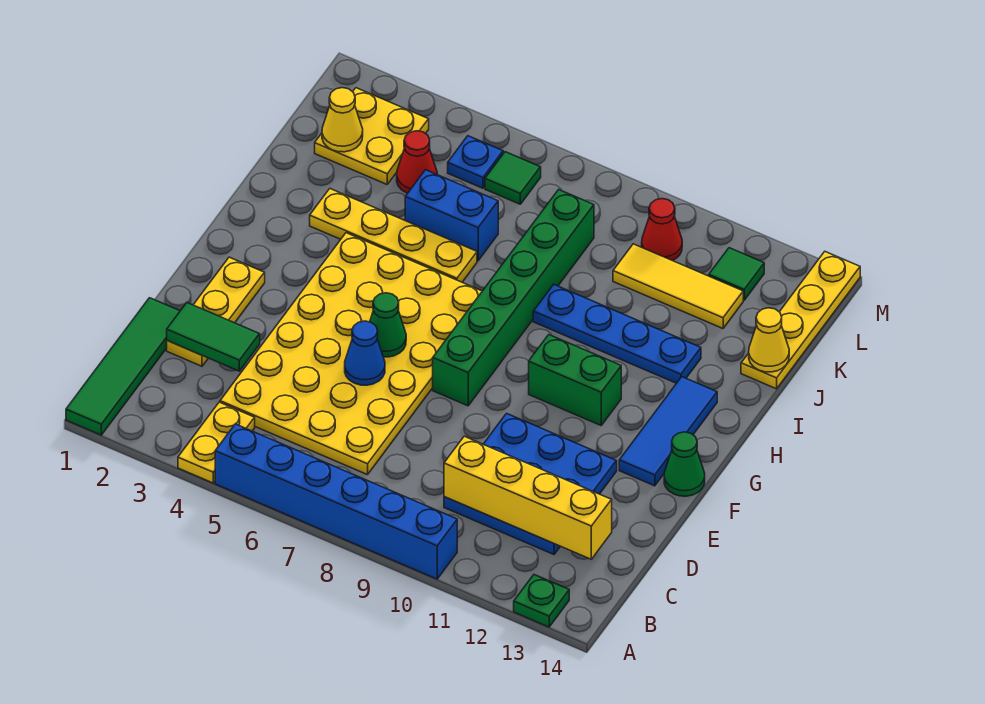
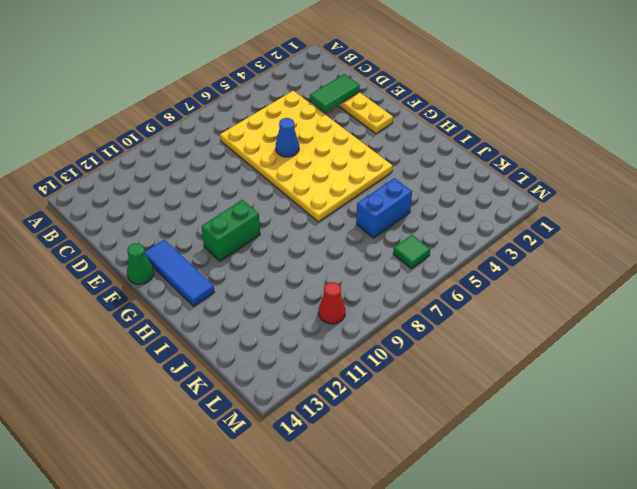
none -> green 1x4 tile [66,298,180,435]
none -> yellow 1x2 plate [178,402,255,483]
none -> blue 1x6 brick [215,424,457,579]

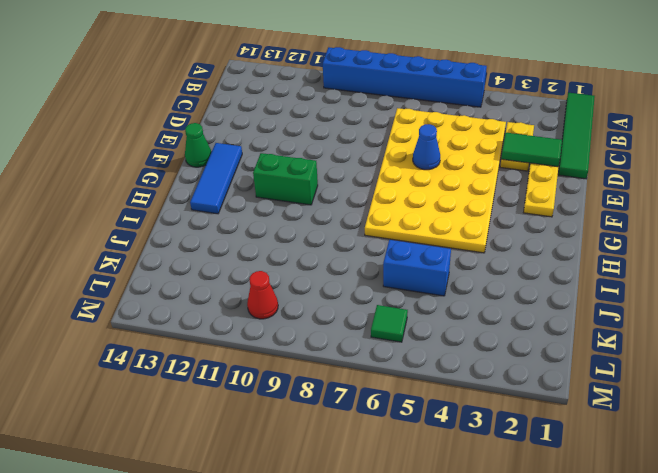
yellow 1x2 plate [500,122,534,171] -> yellow 1x2 plate moved to [178,402,255,483]
none -> green 1x1 plate [514,575,569,627]
none -> blue 3x3 plate [444,413,617,554]
none -> green 1x6 brick [433,190,594,406]

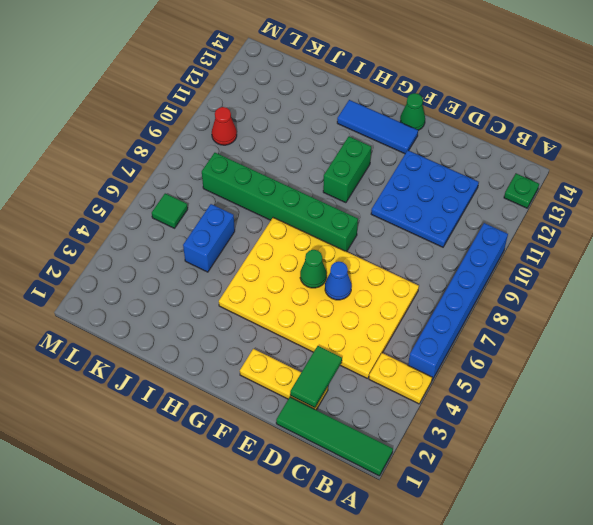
none -> yellow 1x4 plate [310,189,477,282]
none -> blue 1x4 plate [533,284,701,383]
none -> yellow 1x4 plate [741,252,860,389]

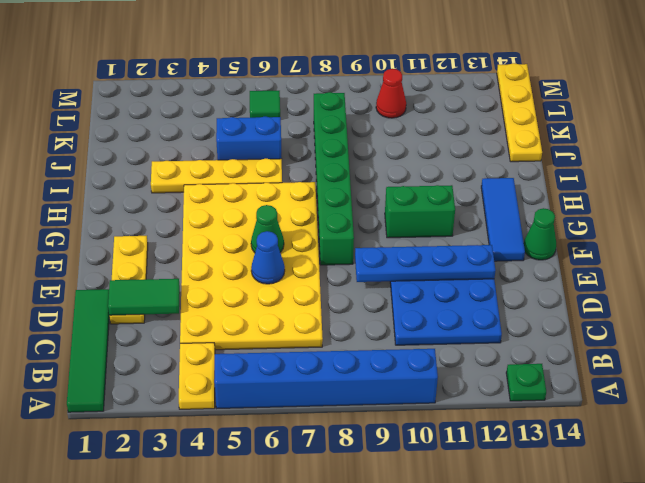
blue 1x4 plate [355,245,495,282] -> blue 1x4 plate moved to [533,284,701,383]
none -> yellow 2x2 plate [315,88,429,184]
none -> red 1x1 cone [397,131,437,193]
none -> yellow 1x3 tile [613,244,743,328]

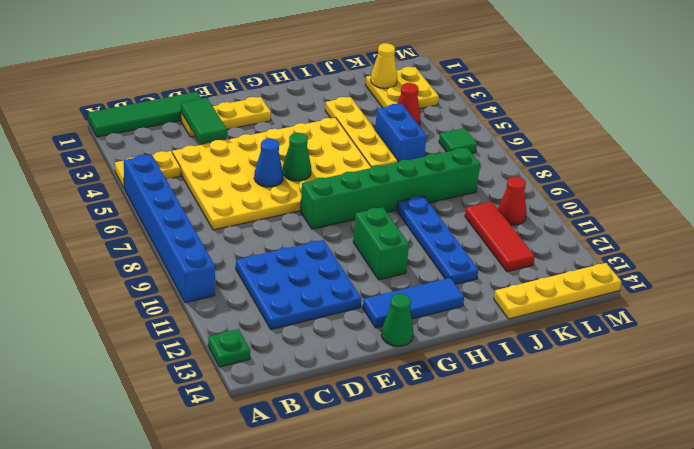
red 1x3 tile [465,202,535,272] -> yellow 1x3 tile [613,244,743,328]
none -> blue 1x1 plate [448,136,503,188]
none -> green 1x1 tile [709,248,764,300]
none -> yellow 1x4 brick [444,436,612,559]

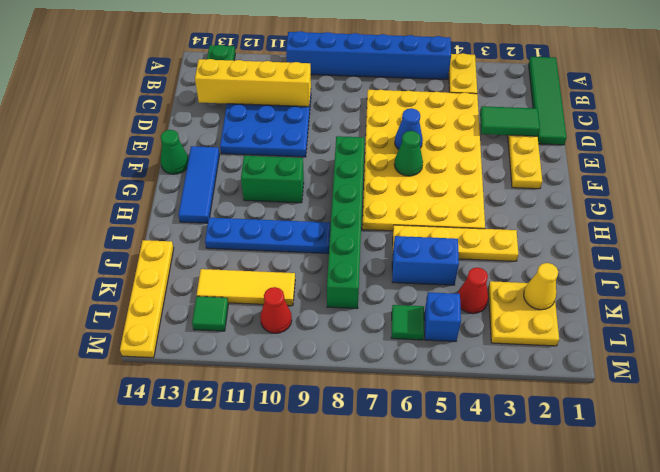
blue 1x1 brick [424,292,461,341] -> blue 1x1 plate [448,136,503,188]
none -> yellow 1x1 cone [749,308,789,372]

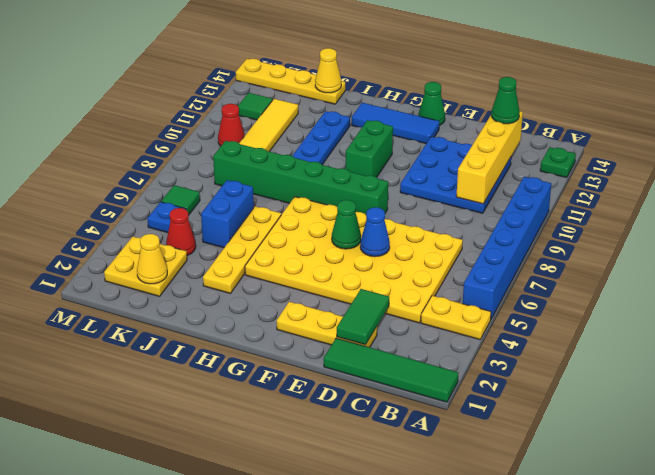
green 1x1 cone [491,77,520,124] -> none

